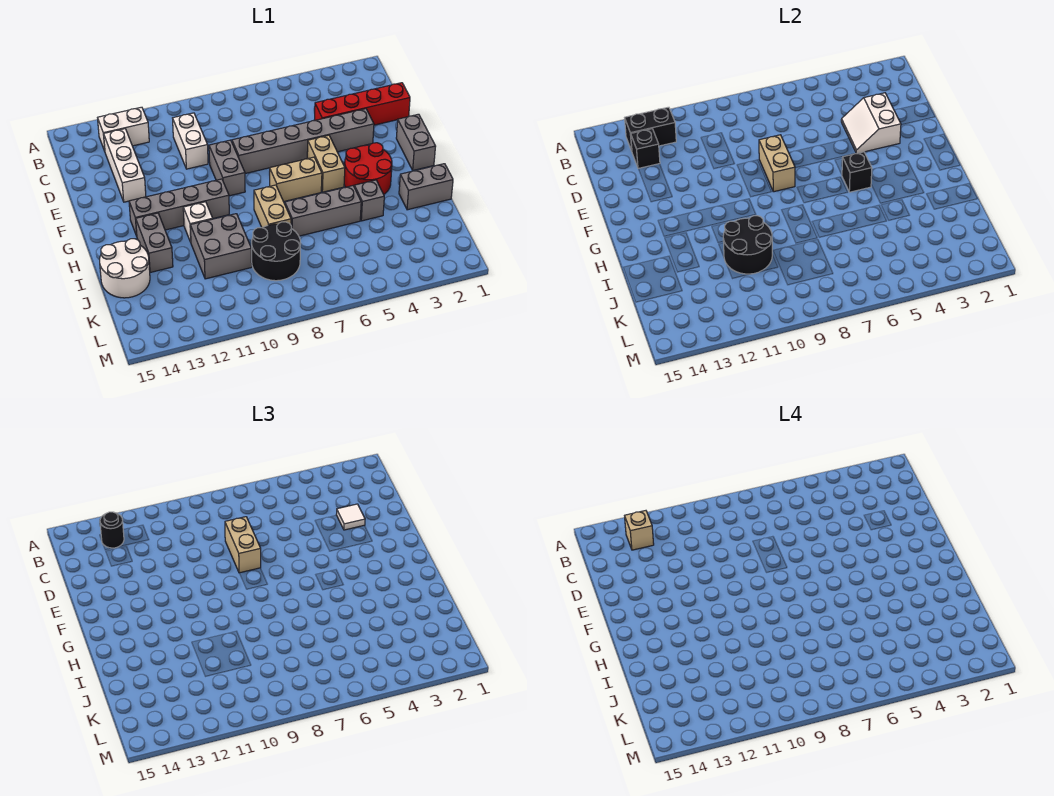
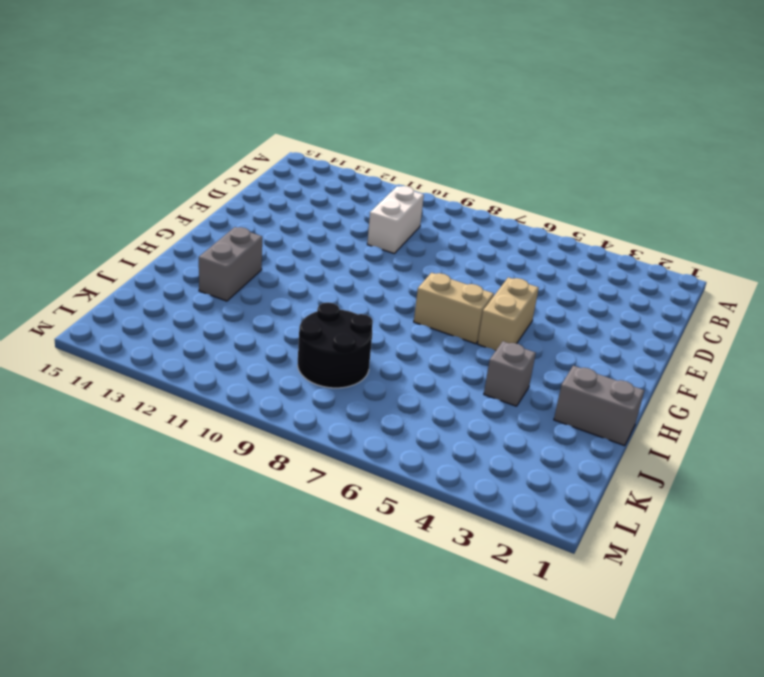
none -> white 1x2 brick [98,107,149,151]
none -> white 1x3 brick [104,129,146,202]
none -> red 1x4 brick [314,83,410,125]
none -> grey 1x6 brick [232,109,374,174]

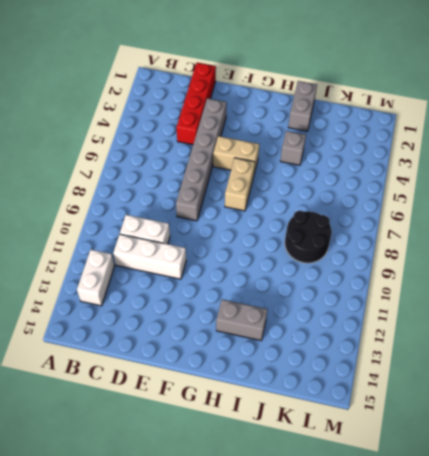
white 1x3 brick [113,234,186,279] -> white 1x3 brick moved to [104,129,146,202]
none -> grey 1x2 brick [209,140,245,196]
none -> grey 1x2 brick [396,114,436,170]
none -> red 2x2 round brick [344,143,392,194]
none -> grey 1x4 brick [129,179,229,236]

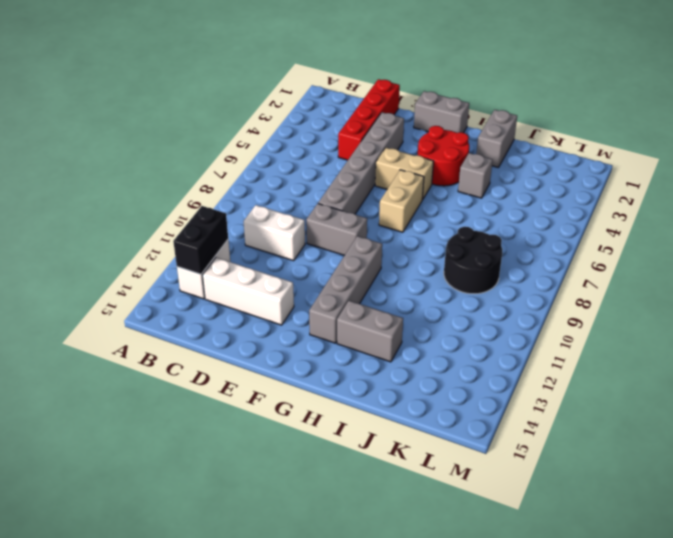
none -> tan 1x2 brick [254,185,291,227]
none -> white 1x1 brick [183,202,213,242]
none -> grey 1x3 brick [285,186,361,236]
none -> grey 2x2 brick [190,214,252,279]

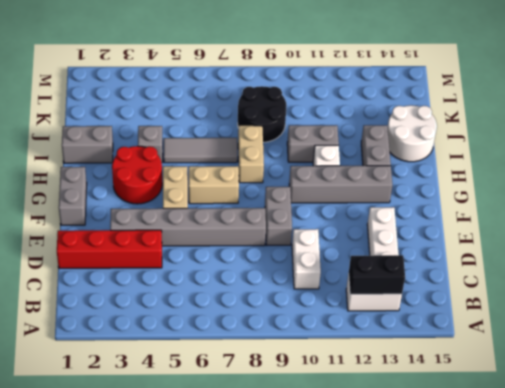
grey 1x3 tile [164,138,237,163] -> grey 1x3 brick [285,186,361,236]
grey 1x2 brick [287,125,339,162] -> grey 2x2 brick [190,214,252,279]
none -> black 1x1 brick [631,129,660,169]
none -> white 2x2 slope [841,93,901,154]
none -> tan 1x2 brick [759,135,795,192]
none -> black 1x1 brick [842,152,872,192]

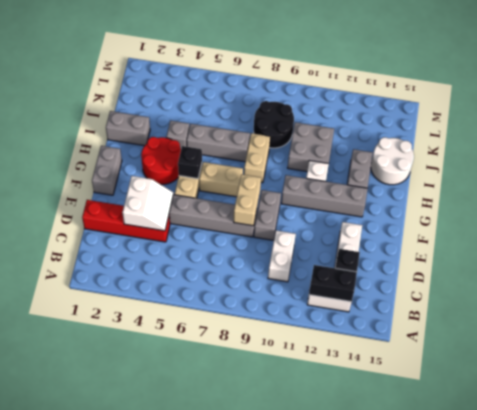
none -> black 2x2 round brick [723,216,772,274]
none -> black 1x1 round brick [100,512,124,548]
none -> white 1x1 tile [336,504,365,530]
none -> tan 1x2 brick [225,517,261,573]

